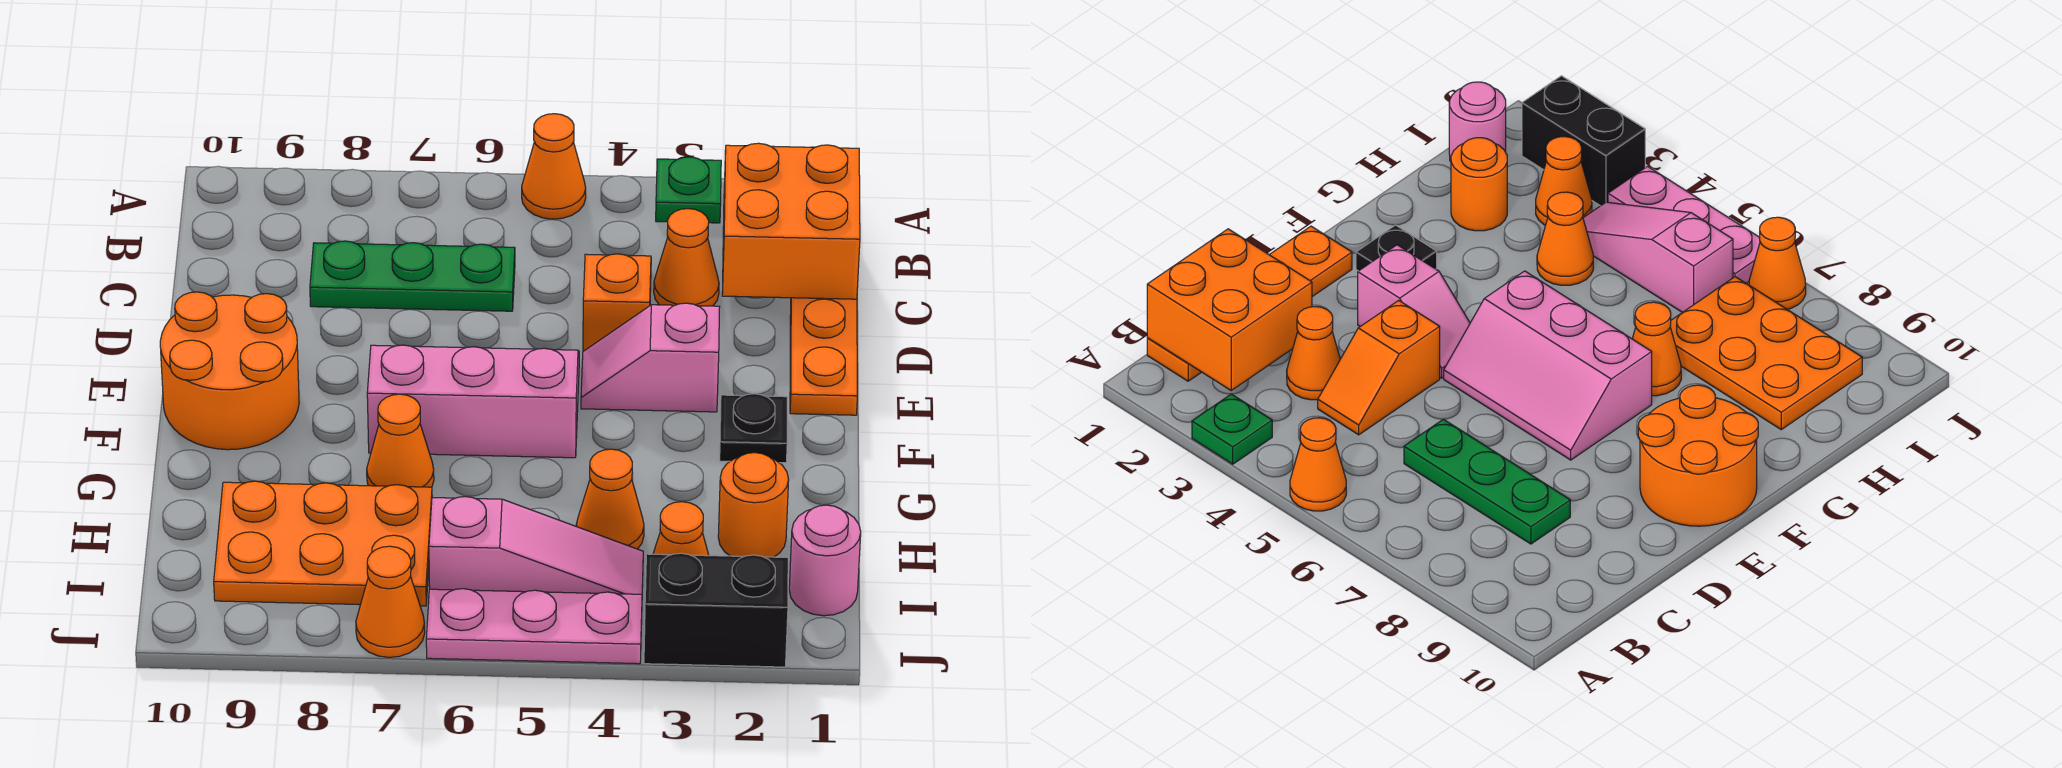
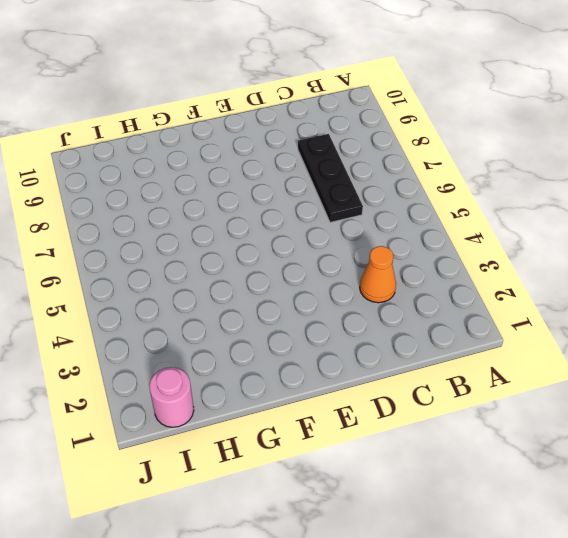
black 1x3 plate [298,134,363,222] -> green 1x3 plate [310,241,515,311]
none -> green 1x1 plate [656,157,721,223]
none -> orange 1x1 cone [522,114,586,219]
none -> orange 1x4 plate [790,298,857,415]

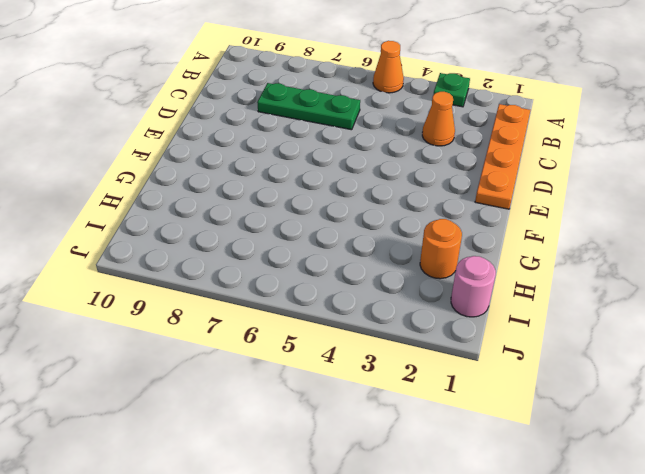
none -> orange 1x2 slope [583,254,651,351]
none -> pink 1x2 slope [581,303,720,412]
none -> pink 2x3 slope [367,345,579,458]

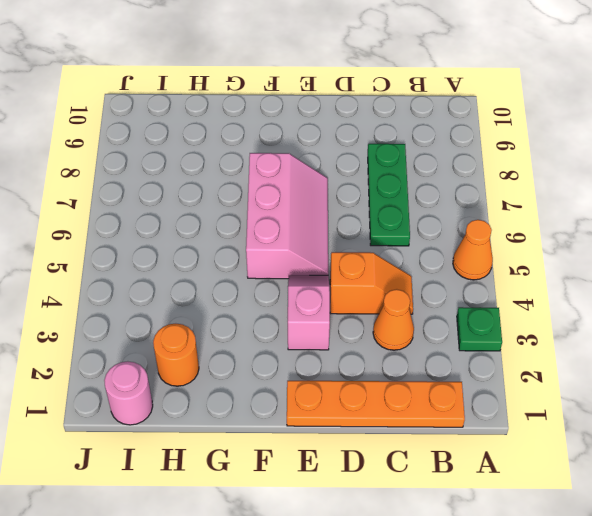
none -> orange 2x2 round brick [160,292,299,450]
none -> black 1x1 plate [720,394,787,463]
none -> orange 1x1 cone [367,394,434,487]

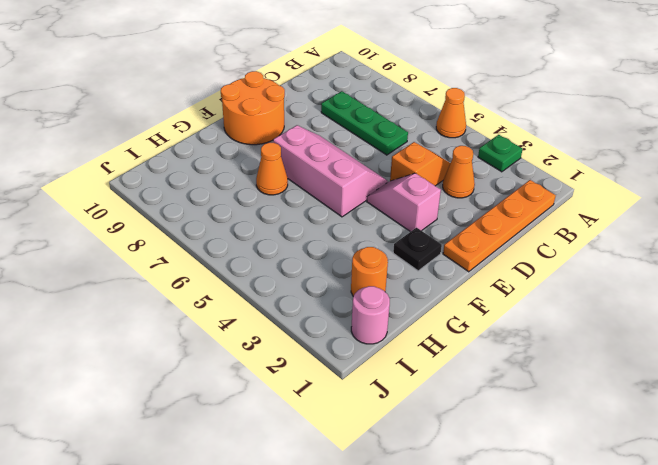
none -> orange 1x1 cone [576,449,644,549]
none -> orange 2x3 plate [214,481,432,606]
none -> orange 1x1 cone [653,502,709,556]

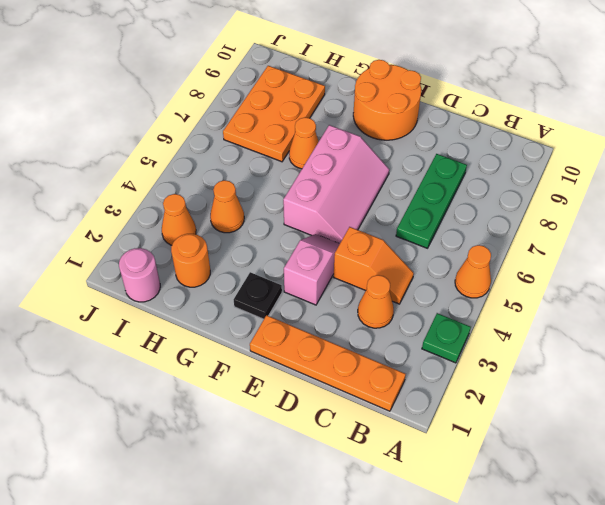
none -> pink 1x3 slope [429,497,643,594]
none -> black 1x2 brick [644,553,788,667]
none -> pink 1x3 plate [426,589,642,664]

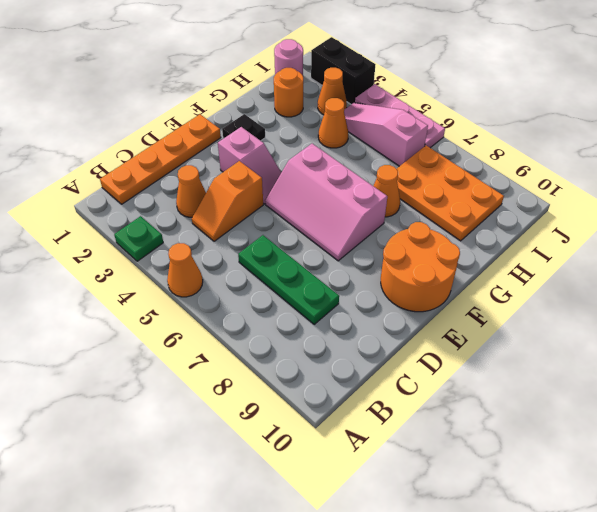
none -> orange 1x1 cone [356,546,425,657]
none -> orange 2x2 brick [722,143,860,299]

